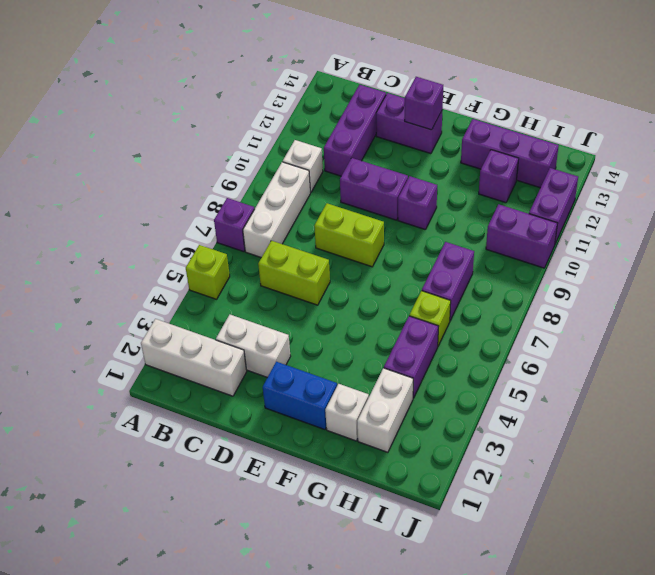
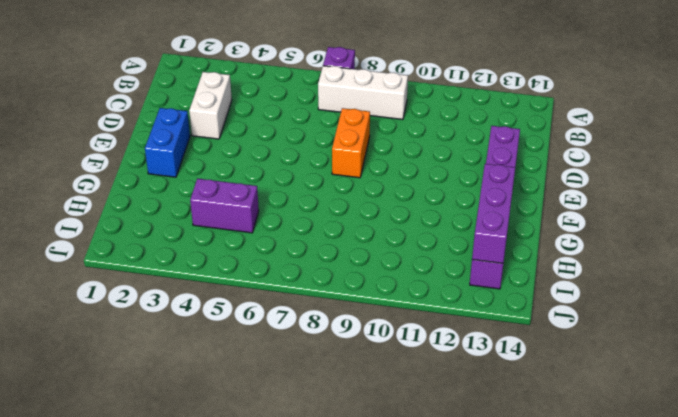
orange 1x2 brick [332,108,370,178] -> lime 1x2 brick [314,203,384,267]
purple 1x3 brick [472,164,515,263] -> purple 1x3 brick turned to [324,85,386,176]
none -> white 1x3 brick [141,319,247,396]
none -> lime 1x1 brick [186,245,230,299]
none -> white 1x1 brick [283,140,323,192]

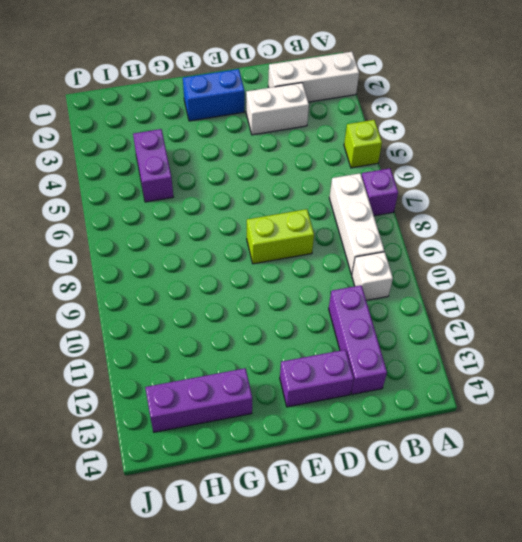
none -> lime 1x2 brick [258,241,330,305]
none -> purple 1x2 brick [340,158,408,220]
none -> purple 1x1 brick [398,176,437,230]

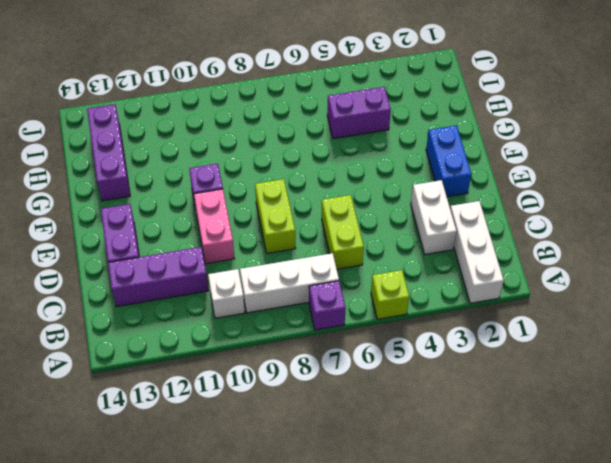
pink 1x2 brick [194,189,234,264] -> purple 1x2 brick [340,158,408,220]
none -> white 1x1 brick [325,384,369,441]
none -> white 1x2 brick [357,368,413,452]
none -> lime 1x1 brick [409,291,451,346]

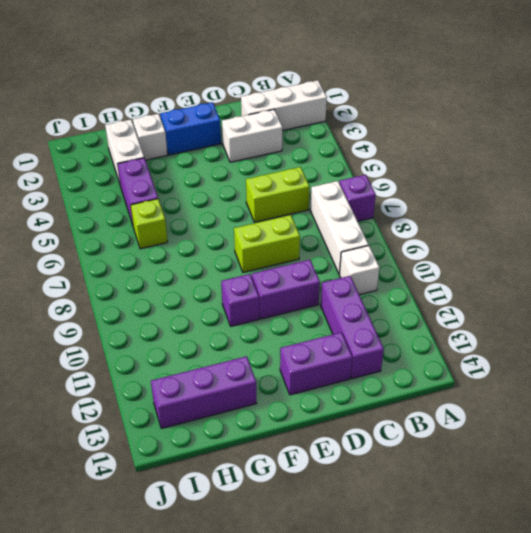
none -> lime 1x1 brick [186,245,230,299]
none -> purple 1x2 brick [422,242,474,321]
none -> purple 1x1 brick [479,150,519,203]

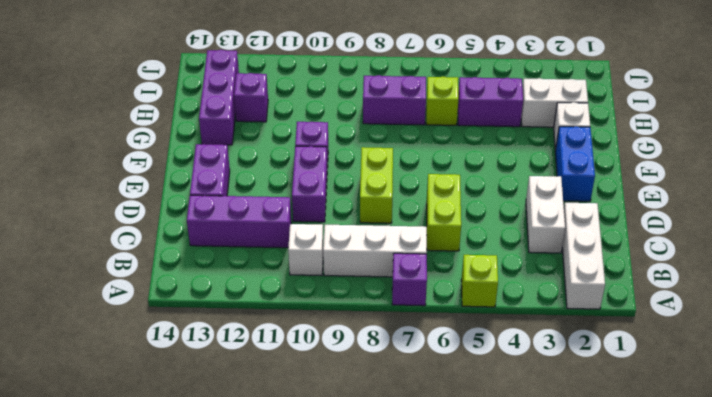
none -> purple 1x2 brick [486,204,557,268]
none -> purple 1x2 brick [529,168,578,243]
none -> purple 1x1 brick [405,77,443,130]

